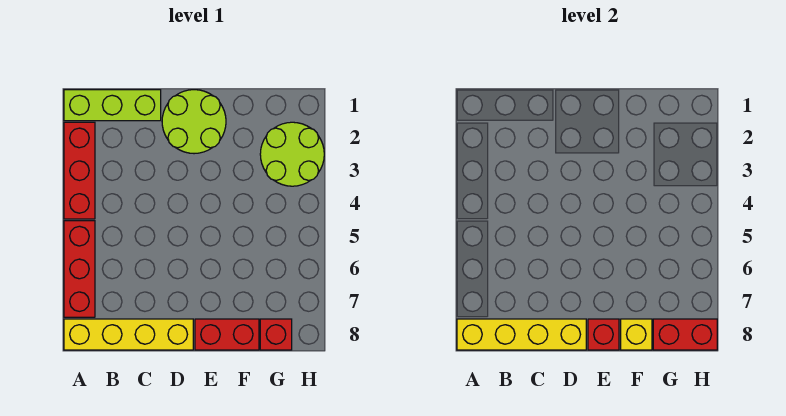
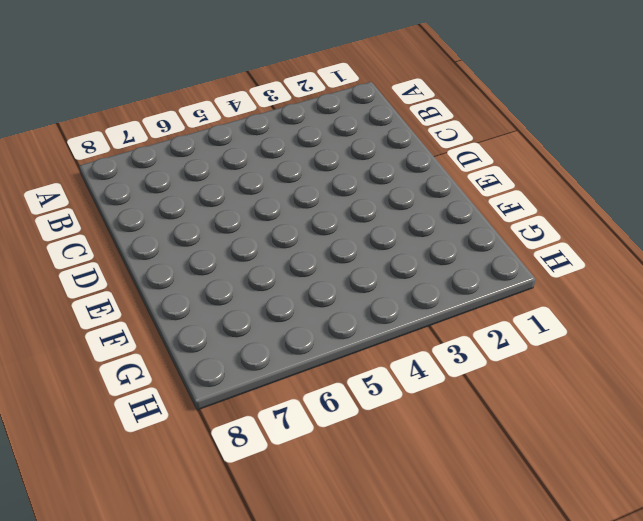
none -> lime 1x3 brick [64,90,161,121]
none -> red 1x3 brick [64,122,95,219]
none -> red 1x3 brick [64,221,95,317]

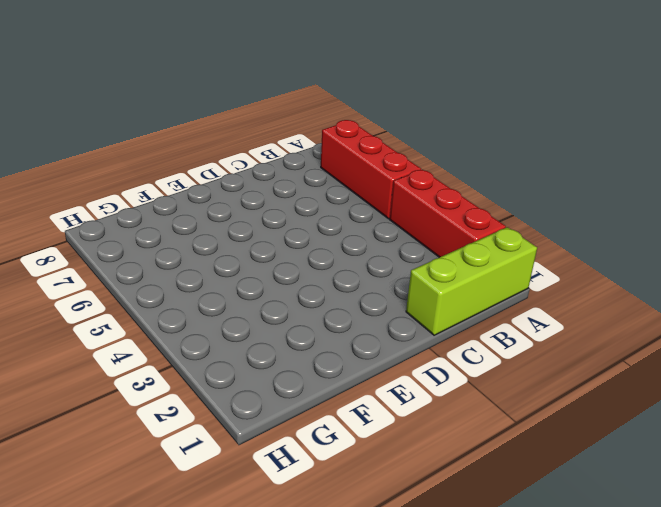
none -> yellow 1x4 brick [64,319,193,350]
none -> lime 2x2 round brick [162,90,226,154]
none -> red 1x2 brick [195,319,259,350]

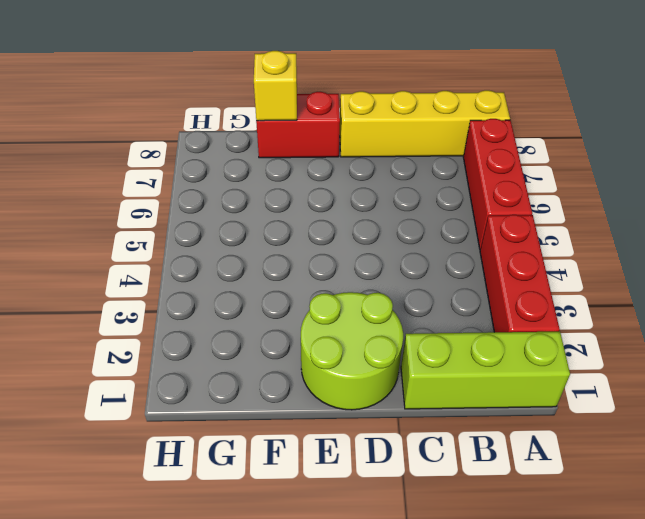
none -> lime 2x2 round brick [260,122,324,186]
none -> red 1x1 brick [260,319,292,350]
none -> yellow 1x4 brick [457,319,586,350]

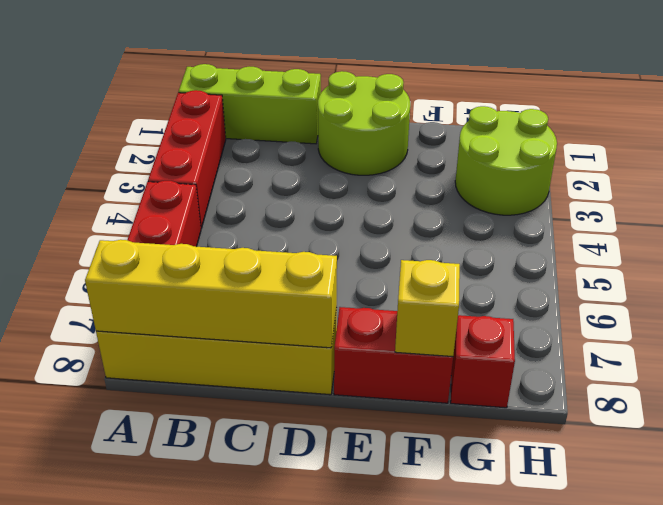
none -> red 1x1 brick [588,319,619,350]
none -> red 1x2 brick [653,319,717,350]

